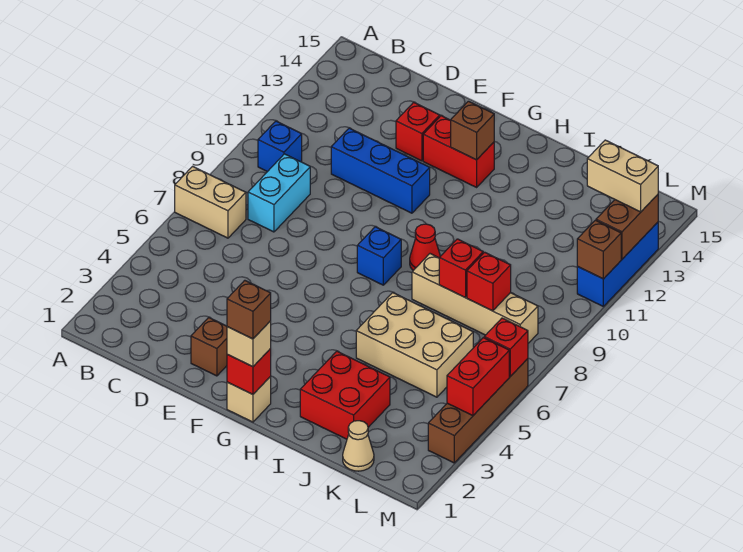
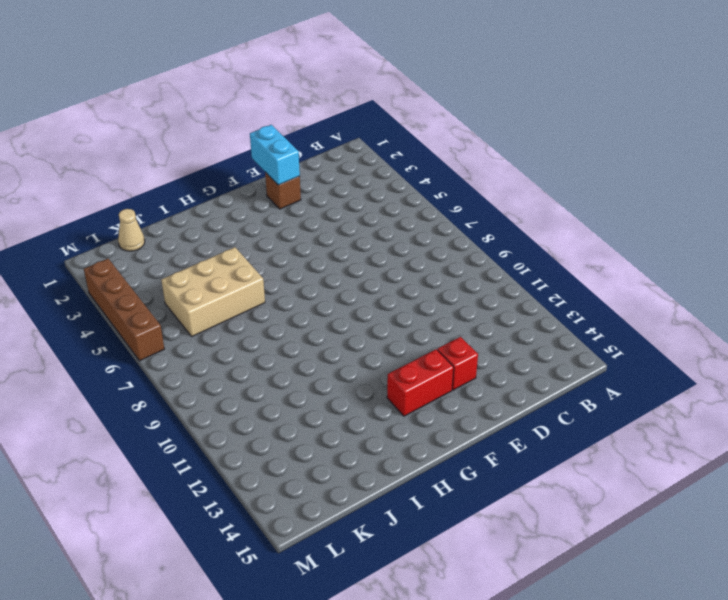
cyan 1x2 brick [250,125,300,185] -> cyan 1x2 brick moved to [248,154,310,232]
none -> tan 1x2 brick [175,166,246,238]
none -> blue 1x1 brick [258,121,302,172]
none -> blue 1x3 brick [331,128,430,213]

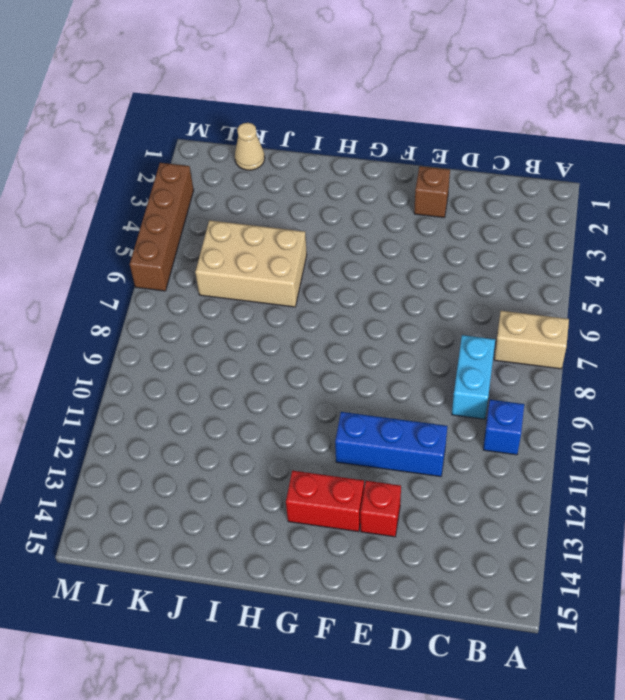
none -> tan 1x1 brick [227,377,271,422]
none -> blue 1x1 brick [357,227,401,285]
none -> red 1x1 cone [410,224,440,271]

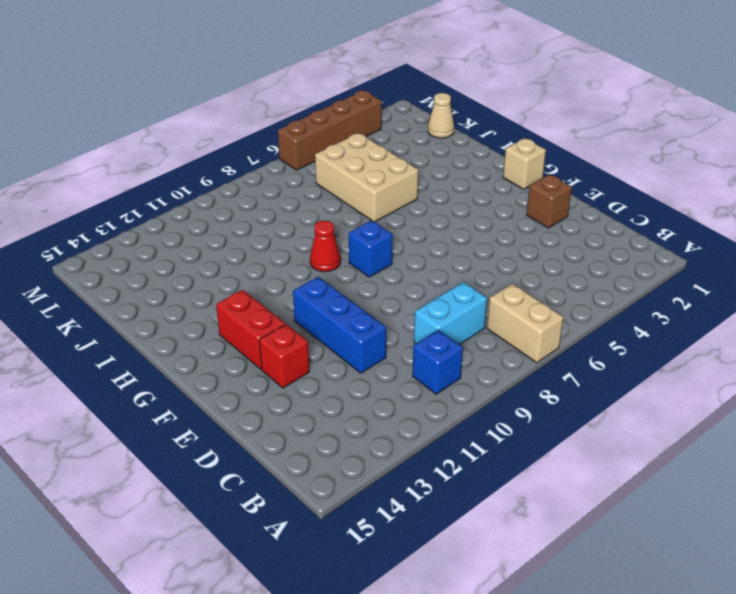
none -> red 2x2 brick [300,351,390,439]
none -> tan 1x4 brick [412,254,538,343]
none -> blue 1x3 brick [577,222,658,306]

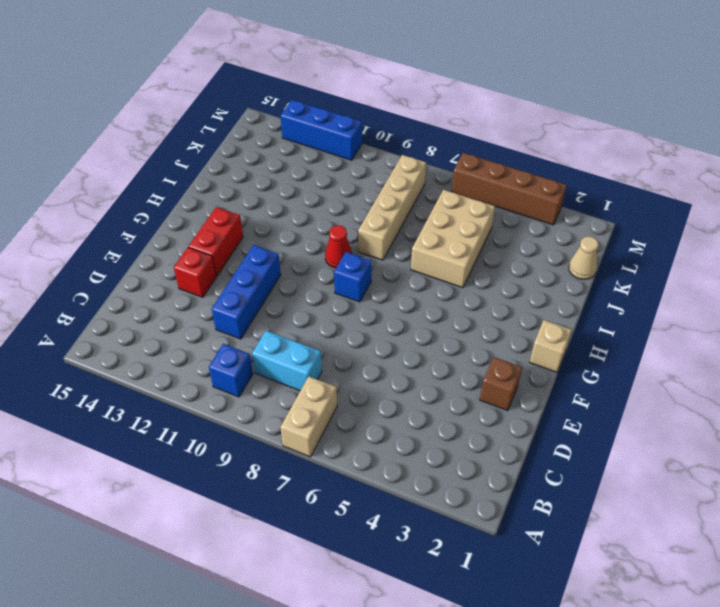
none -> red 2x2 brick [300,351,390,439]
none -> red 1x1 brick [227,349,271,394]
none -> brown 1x1 brick [451,101,494,160]

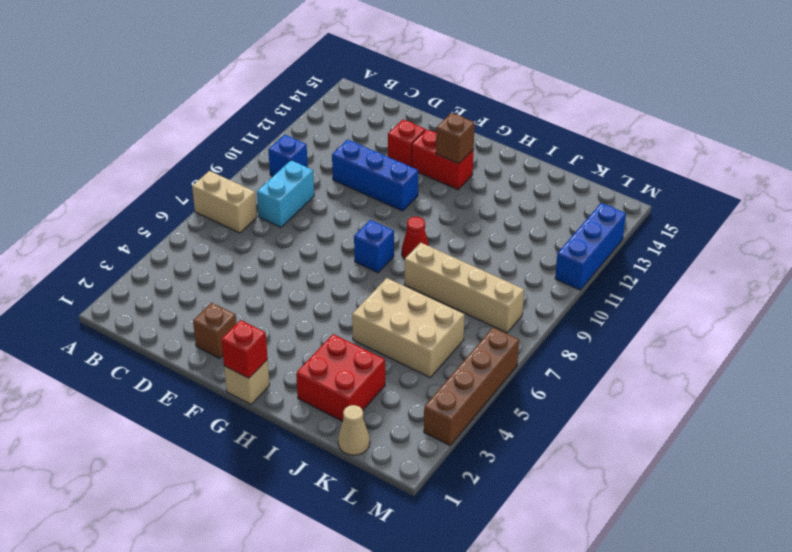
none -> red 1x1 brick [439,239,483,297]
none -> red 1x1 brick [467,252,511,311]
none -> red 1x2 brick [447,338,509,416]

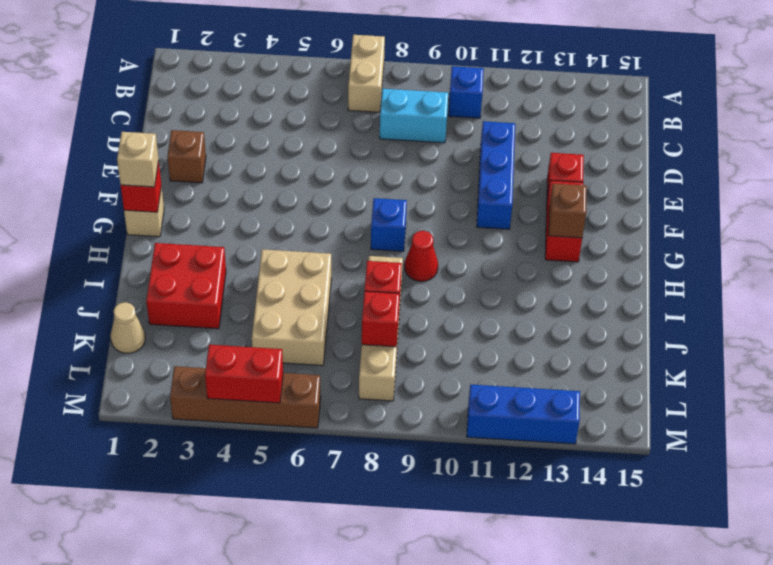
none -> red 1x1 brick [484,318,528,377]
none -> brown 1x1 brick [577,220,621,279]
none -> brown 1x2 brick [596,195,658,259]

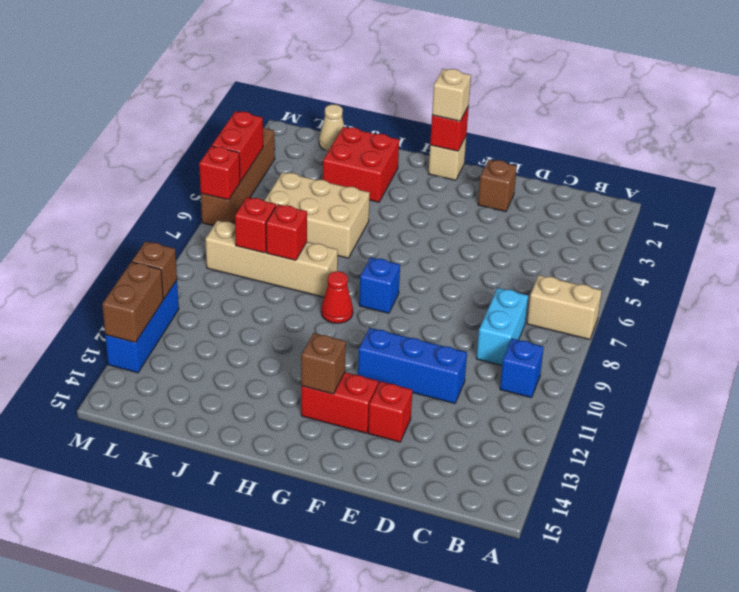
none -> tan 1x2 brick [587,140,658,212]
none -> brown 1x1 brick [227,280,271,339]

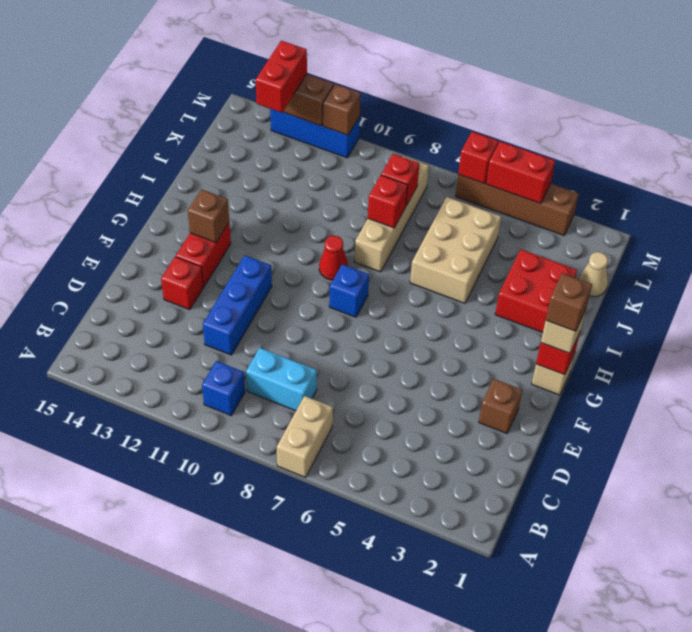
red 1x2 brick [256,41,307,113] -> tan 1x2 brick [587,140,658,212]

